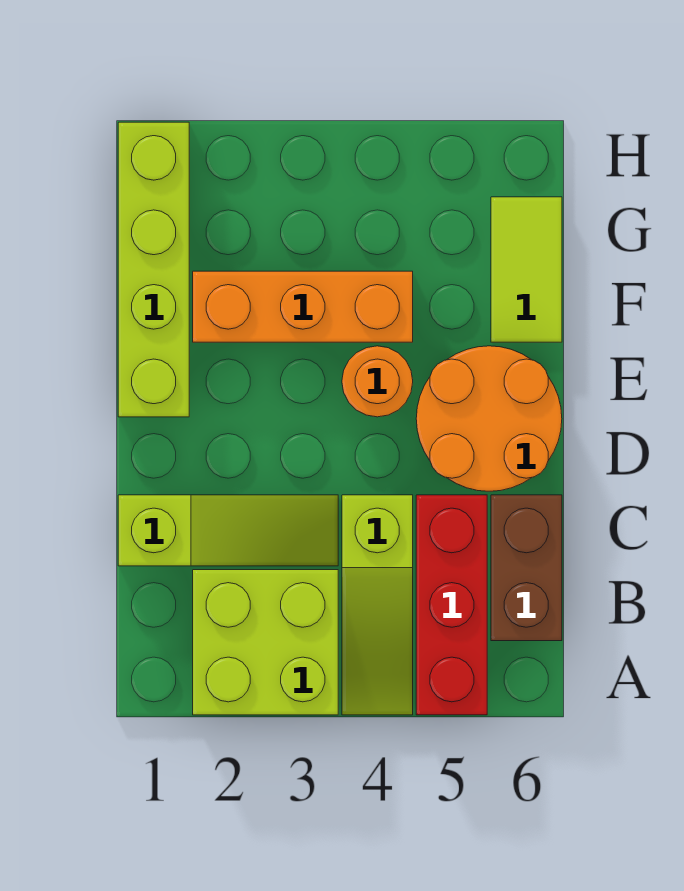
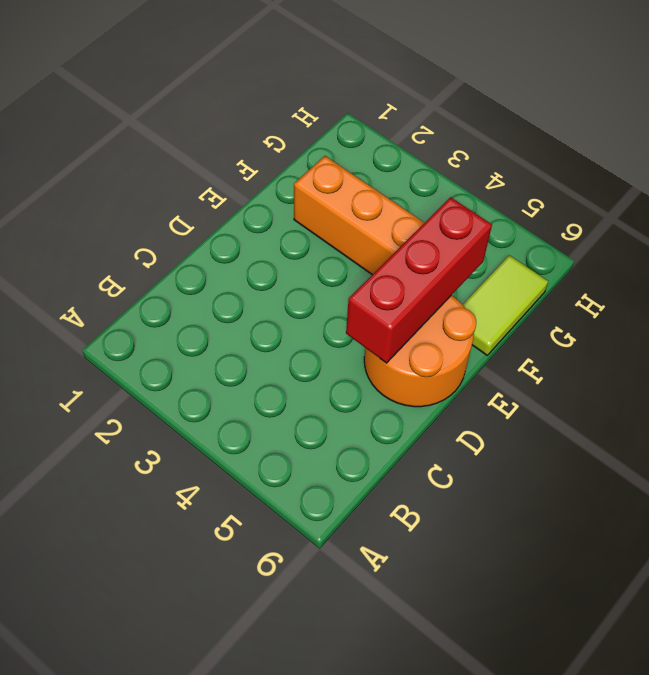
red 1x3 brick [346,197,492,363] -> red 1x3 brick moved to [416,495,487,715]
none -> lime 2x2 brick [193,570,338,715]
none -> lime 1x3 slope [342,495,413,715]

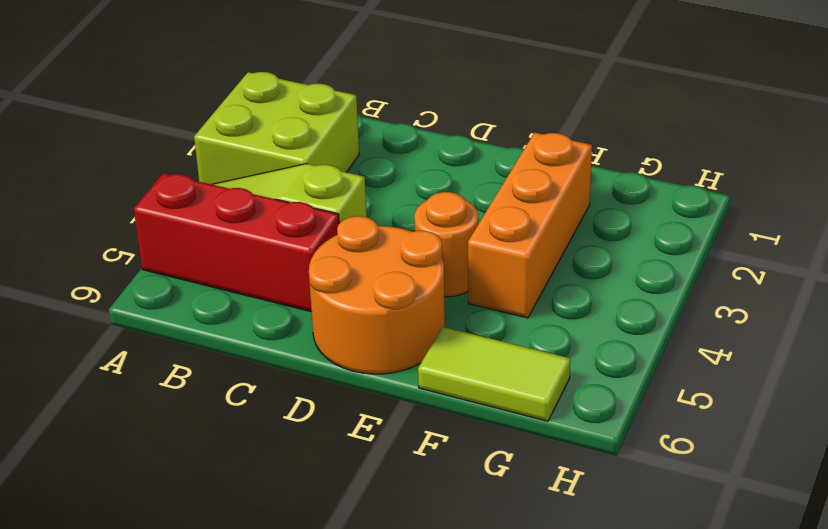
none -> brown 1x2 brick [491,495,562,641]
none -> lime 1x3 slope [118,495,338,566]

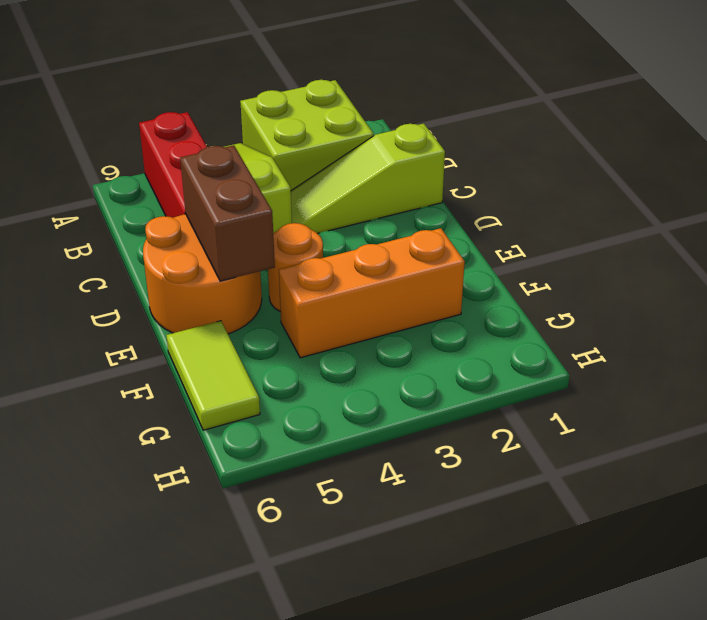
brown 1x2 brick [180,145,275,281] -> brown 1x2 brick moved to [491,495,562,641]
none -> lime 1x4 brick [118,122,189,417]

